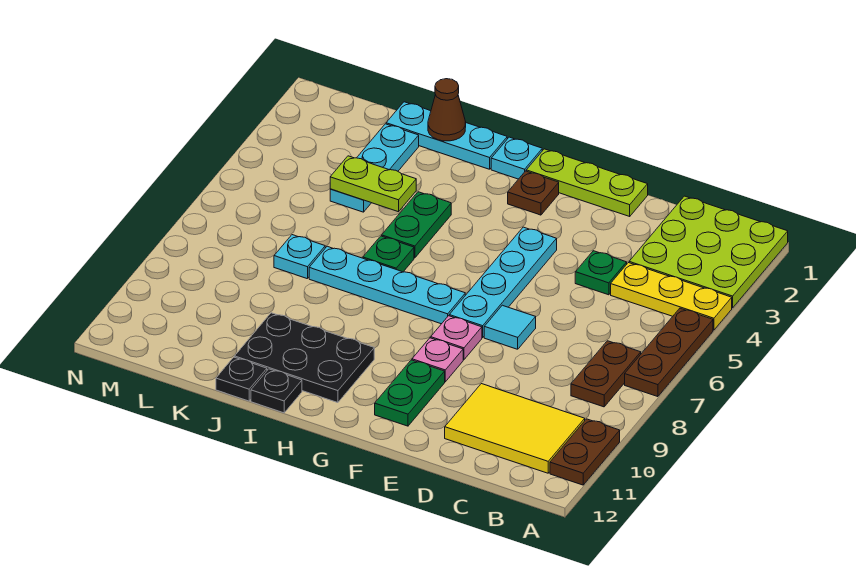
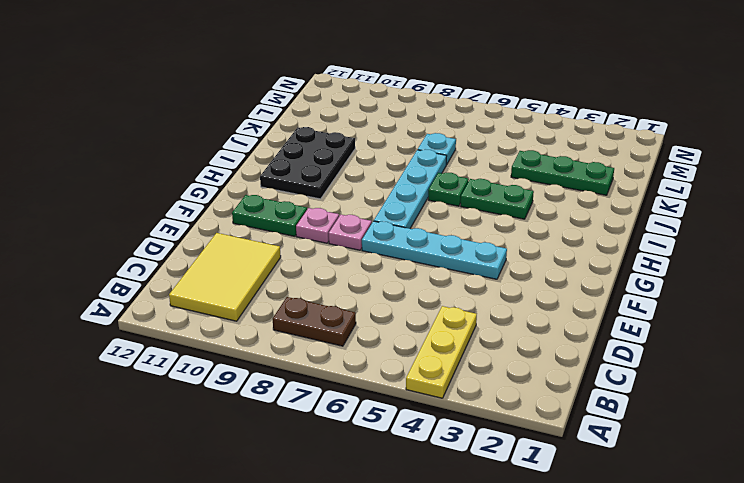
green 1x3 plate [511,150,614,195] -> cyan 1x3 plate [330,124,419,212]
none -> lime 3x3 plate [629,196,788,308]
none -> brown 1x3 plate [625,308,713,397]
none -> brown 1x2 plate [550,419,620,485]

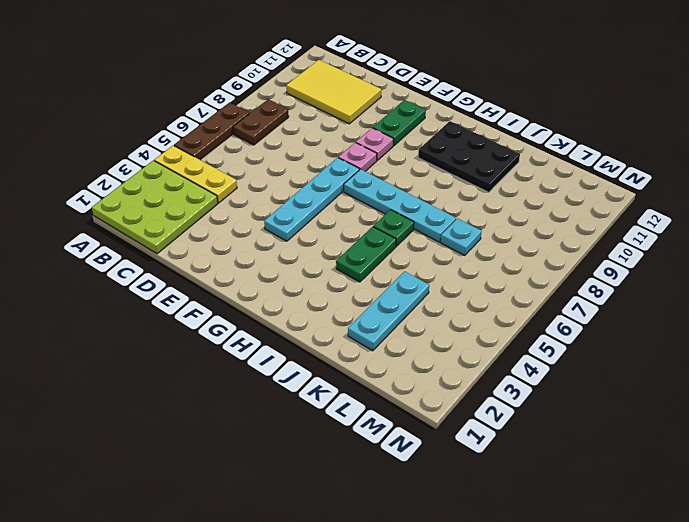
none -> brown 1x2 plate [550,419,620,485]
none -> green 1x1 plate [575,251,627,295]
none -> lime 1x3 plate [526,149,648,216]

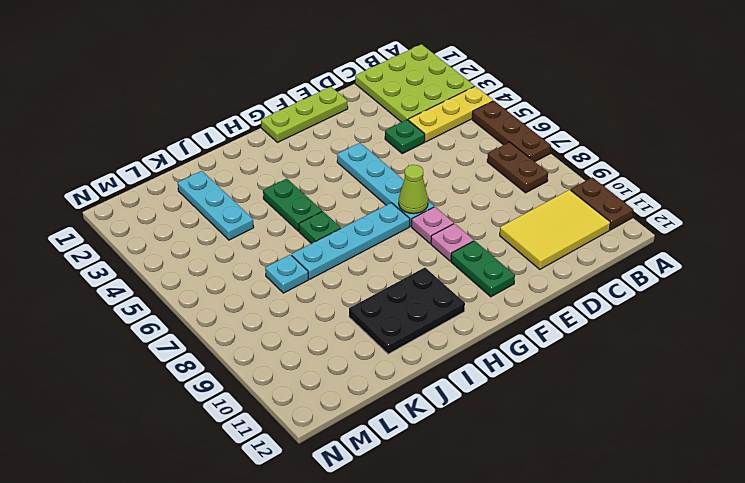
lime 1x1 cone [399,165,428,214] -> none
none -> cyan 1x1 tile [484,305,536,349]
none -> brown 1x1 plate [508,171,559,215]
none -> cyan 1x1 plate [491,137,542,179]

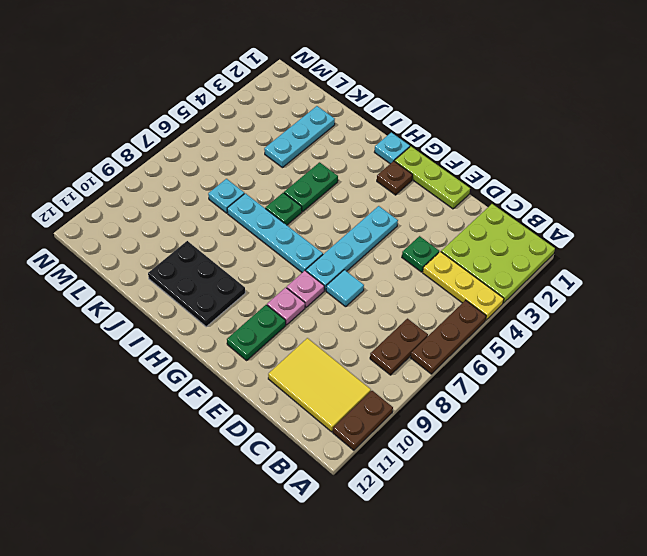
none -> cyan 1x3 plate [386,102,507,169]
none -> black 1x1 plate [251,369,302,413]
none -> black 1x1 plate [216,357,267,401]

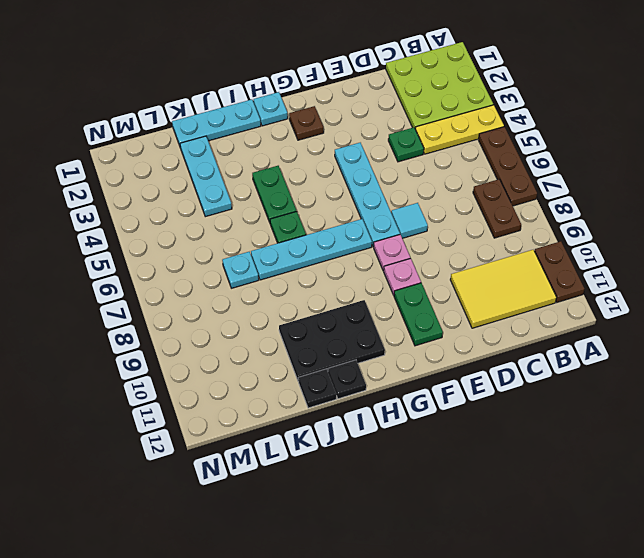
none -> lime 1x3 plate [526,149,648,216]
none -> brown 1x1 cone [428,79,466,141]
none -> lime 1x2 plate [330,156,416,212]

